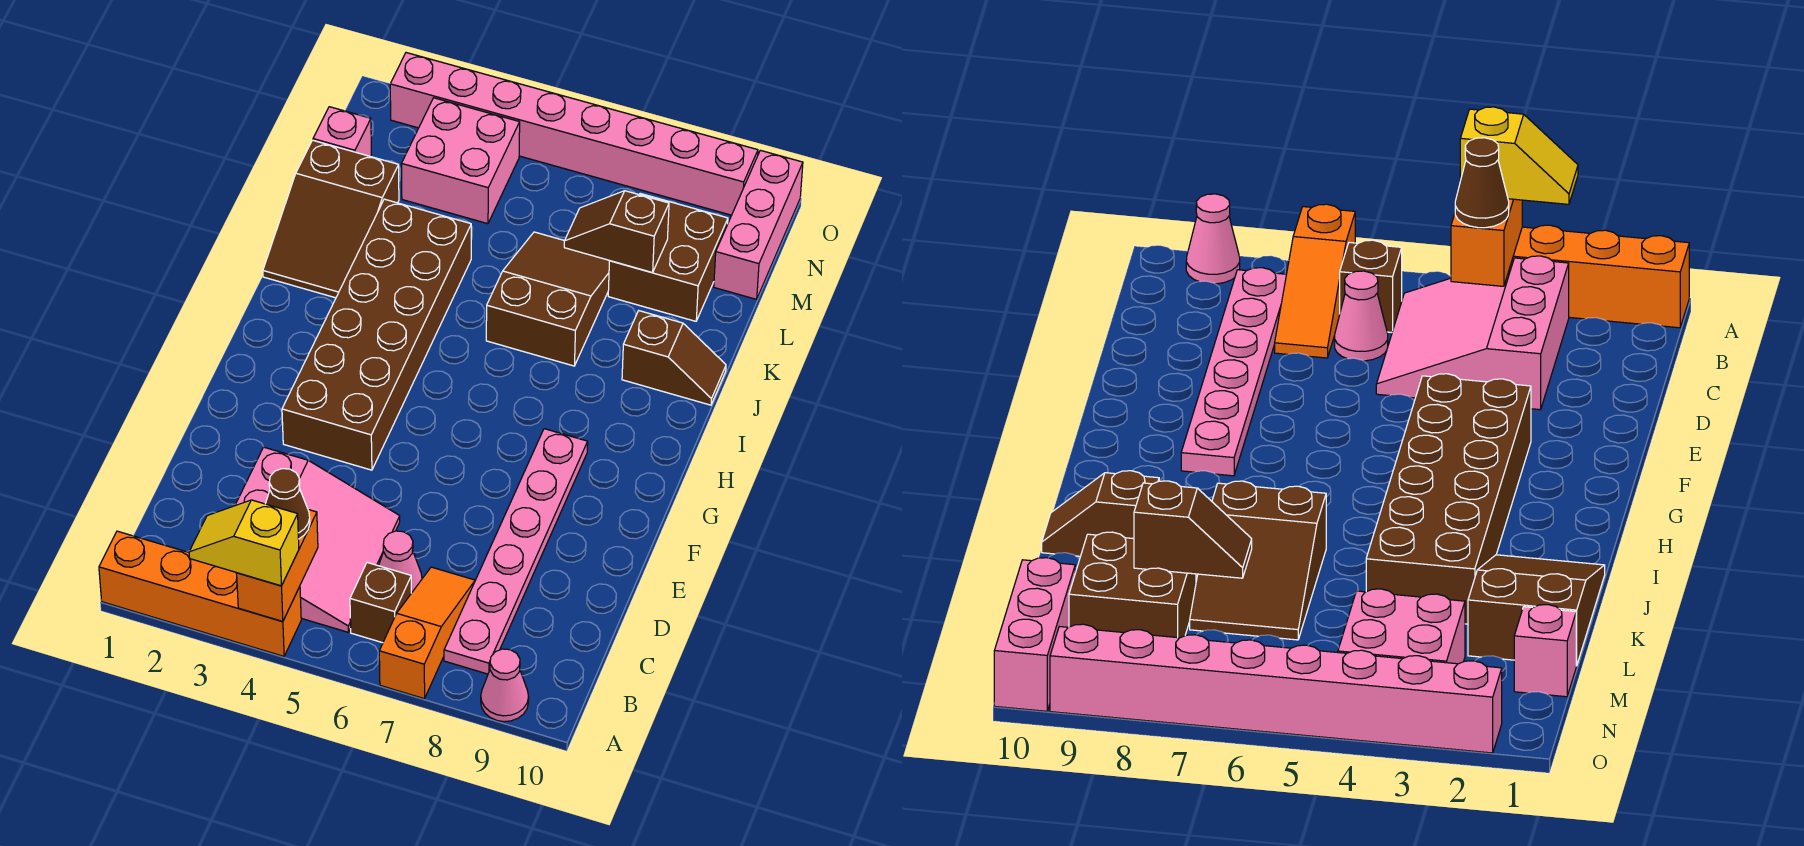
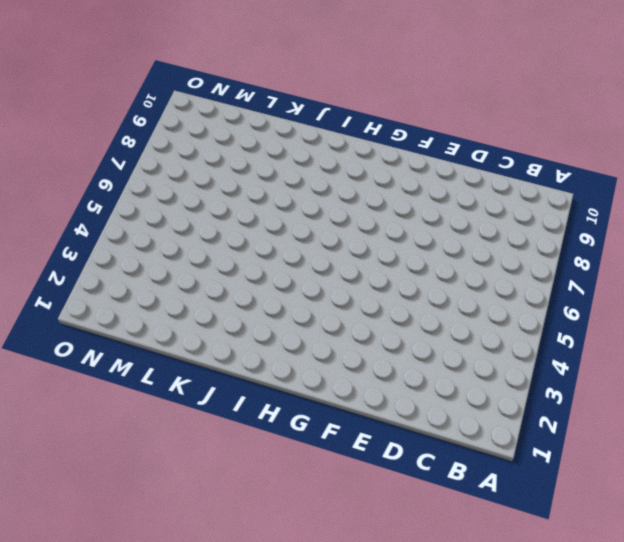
none -> orange 1x4 brick [99,531,301,656]
none -> orange 1x3 slope [379,567,475,699]
none -> pink 1x1 cone [481,649,529,722]

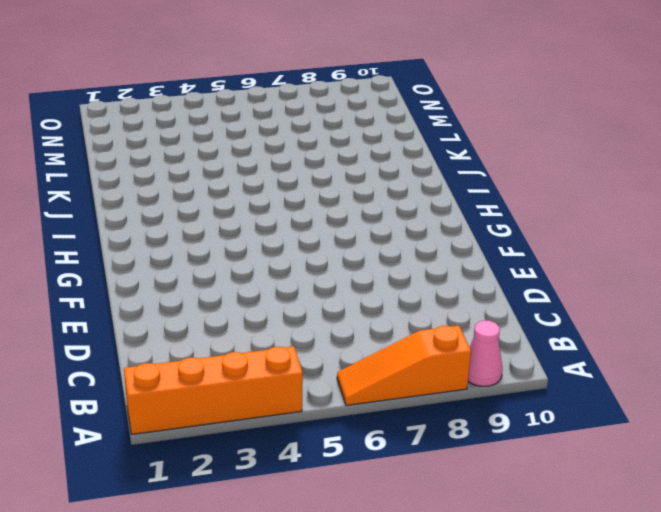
orange 1x3 slope [337,326,471,405] -> orange 1x3 slope turned to [379,567,475,699]
none -> pink 3x3 slope [235,447,400,632]
none -> brown 1x1 brick [350,563,411,643]
none -> pink 1x6 plate [444,429,588,674]

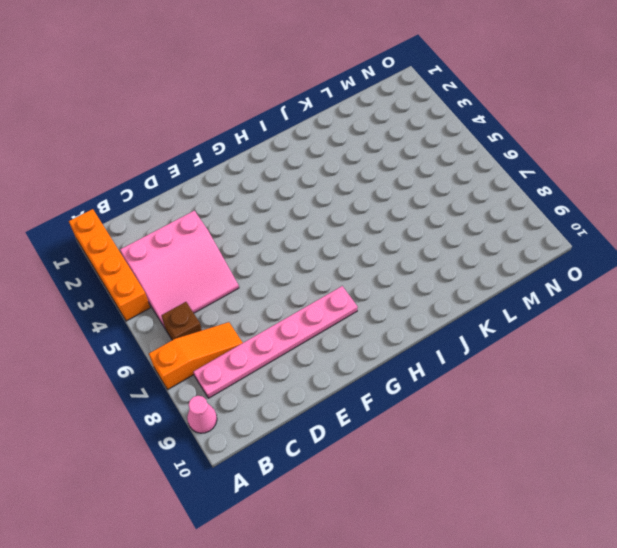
none -> pink 1x1 cone [379,531,422,593]
none -> brown 2x6 brick [282,199,471,470]
none -> brown 2x3 slope [263,140,399,298]

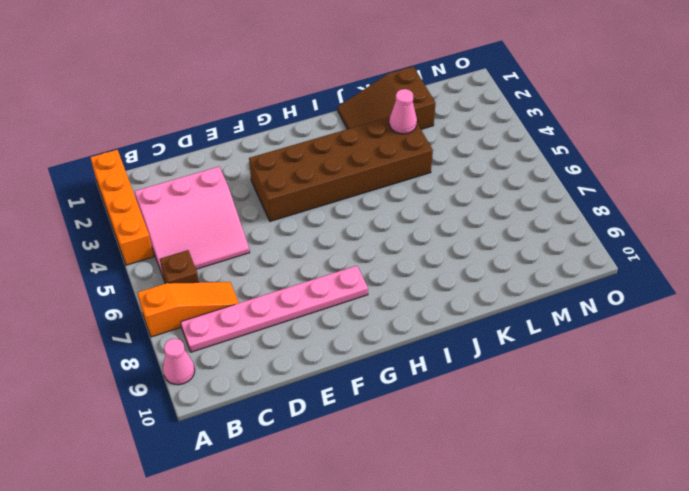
pink 1x1 cone [389,89,417,134] -> pink 1x1 cone moved to [379,531,422,593]
none -> brown 2x3 slope [486,232,609,366]
none -> brown 1x2 slope [622,311,726,405]
none -> brown 2x2 brick [608,194,728,321]

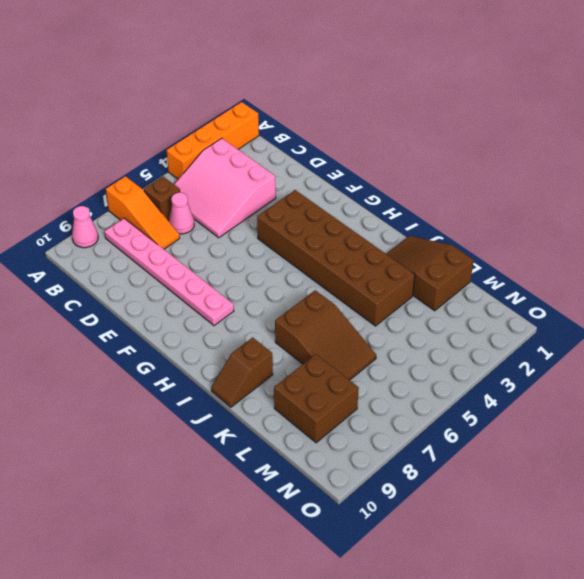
none -> pink 1x1 brick [313,107,371,156]
none -> pink 2x2 brick [401,98,520,224]
none -> pink 1x3 brick [714,150,803,299]

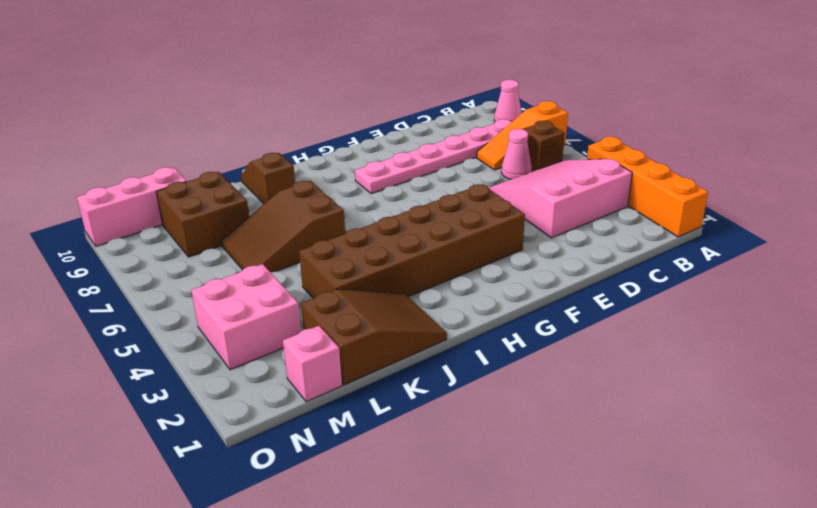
none -> pink 1x8 brick [390,53,758,215]
none -> orange 1x2 brick [237,510,318,622]
none -> brown 1x2 slope [564,191,669,273]

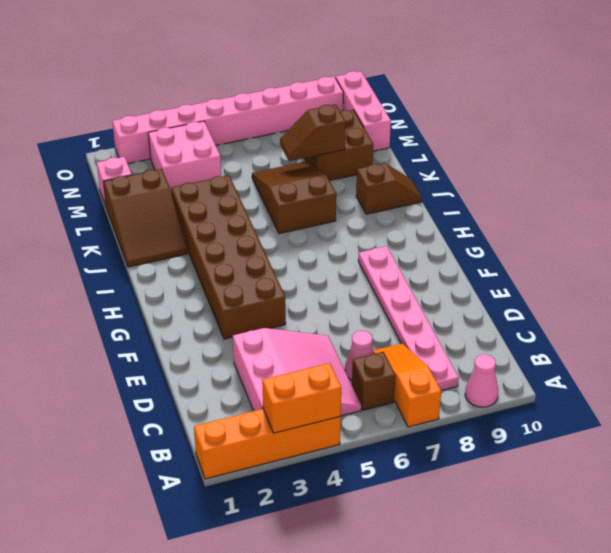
orange 1x2 brick [262,363,341,433] -> orange 1x2 brick turned to [237,510,318,622]
none -> yellow 1x2 slope [189,500,299,586]
none -> brown 1x1 cone [266,469,310,539]

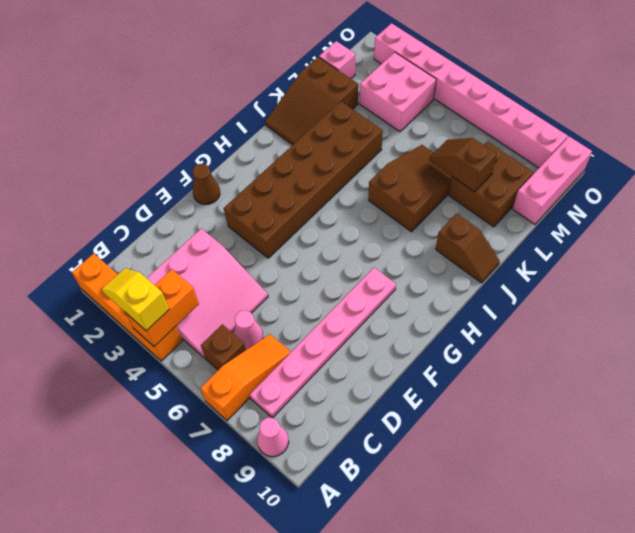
brown 1x1 cone [193,164,220,204] -> brown 1x1 cone moved to [266,469,310,539]

